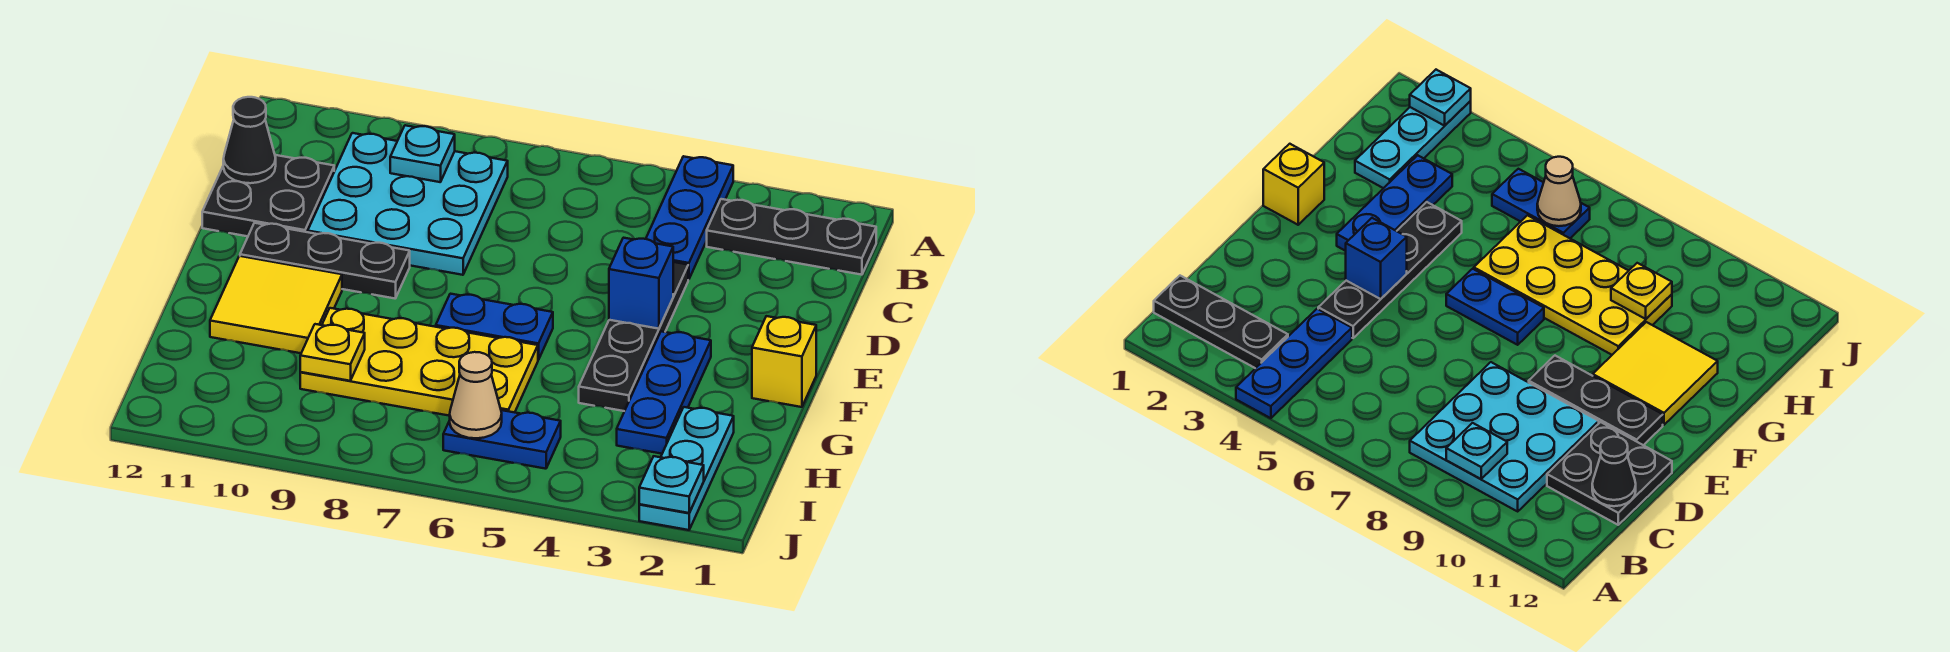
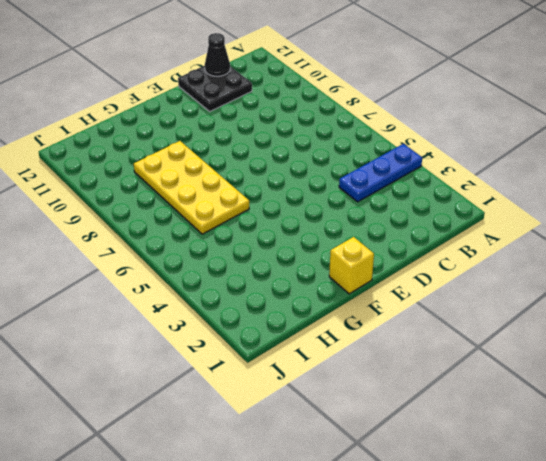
none -> black 1x3 plate [707,199,876,275]
none -> cyan 3x3 plate [308,133,508,275]
none -> black 1x4 plate [579,262,688,411]

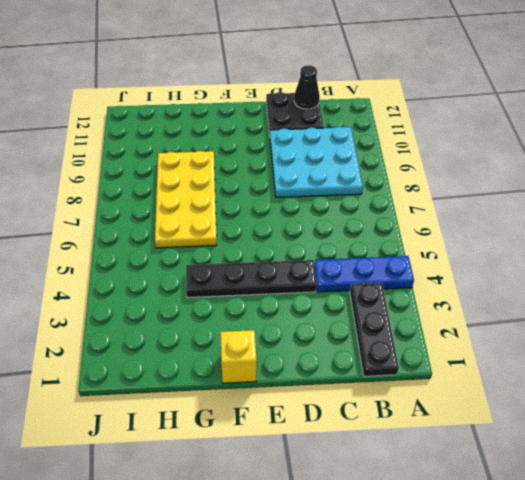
none -> black 1x3 plate [240,223,410,298]
none -> blue 1x3 plate [617,331,711,454]
none -> blue 1x2 plate [436,294,553,360]

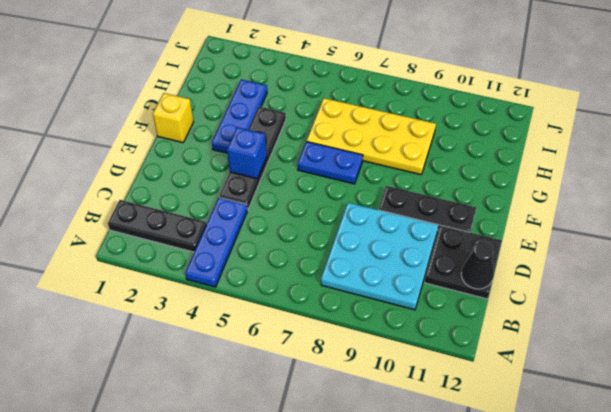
none -> yellow 2x2 tile [210,256,342,353]
none -> cyan 1x3 plate [639,407,734,530]
none -> blue 1x2 plate [443,410,561,469]

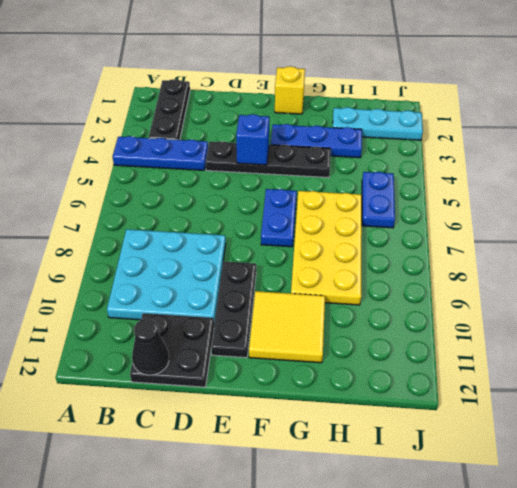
none -> cyan 1x1 plate [390,125,455,182]
none -> yellow 1x1 plate [300,324,365,381]
none -> tan 1x1 cone [450,352,502,438]

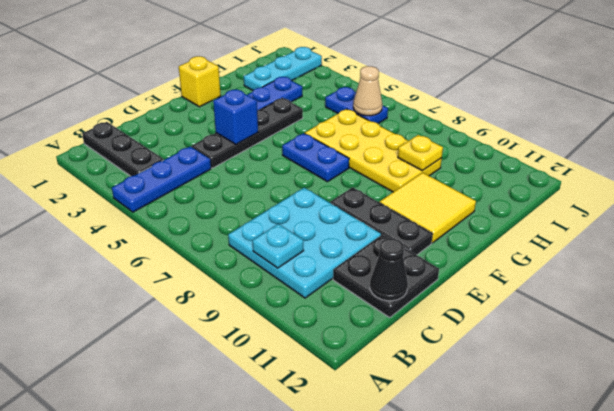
none -> cyan 1x1 plate [639,456,704,513]

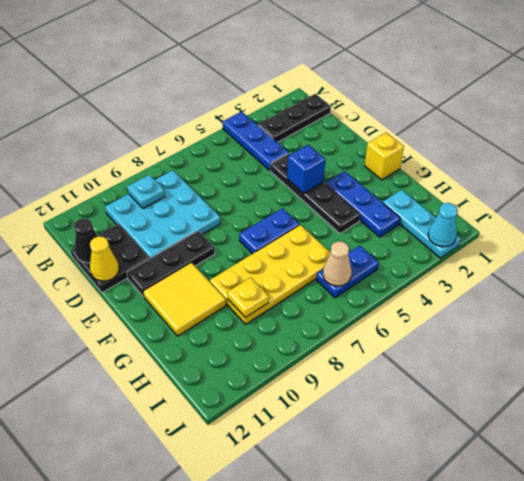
yellow 1x1 cone [90,236,119,281] -> none
cyan 1x1 cone [428,203,458,247] -> cyan 1x1 plate [639,456,704,513]

